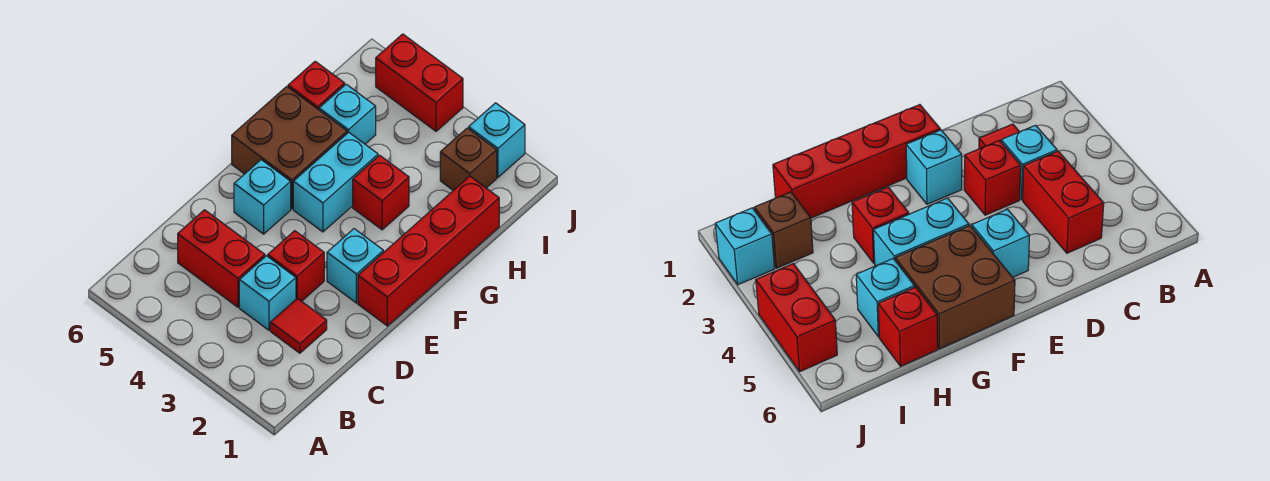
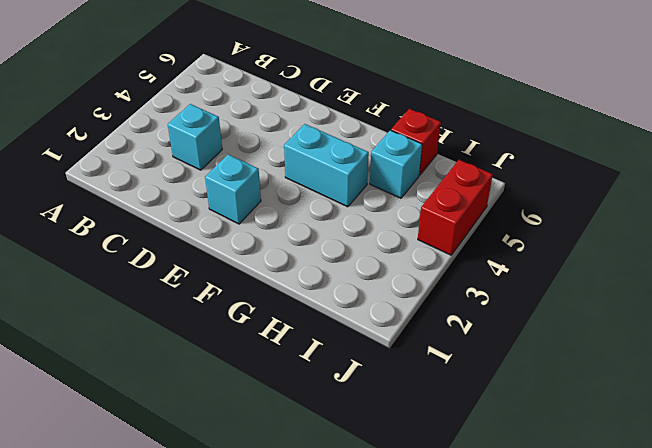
none -> red 1x1 tile [270,298,327,353]
none -> red 1x2 brick [178,210,265,307]
none -> red 1x1 brick [268,231,324,301]

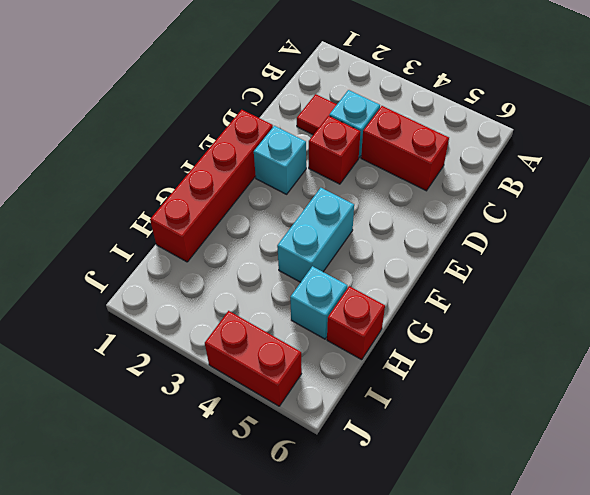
none -> cyan 1x1 brick [234,160,291,234]
none -> brown 2x2 brick [232,86,347,209]
none -> red 1x1 brick [353,155,409,230]

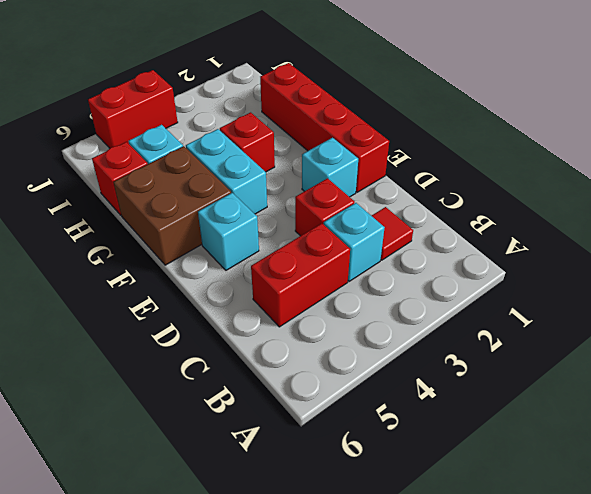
none -> brown 1x1 brick [440,128,497,190]
none -> cyan 1x1 brick [469,103,525,177]

